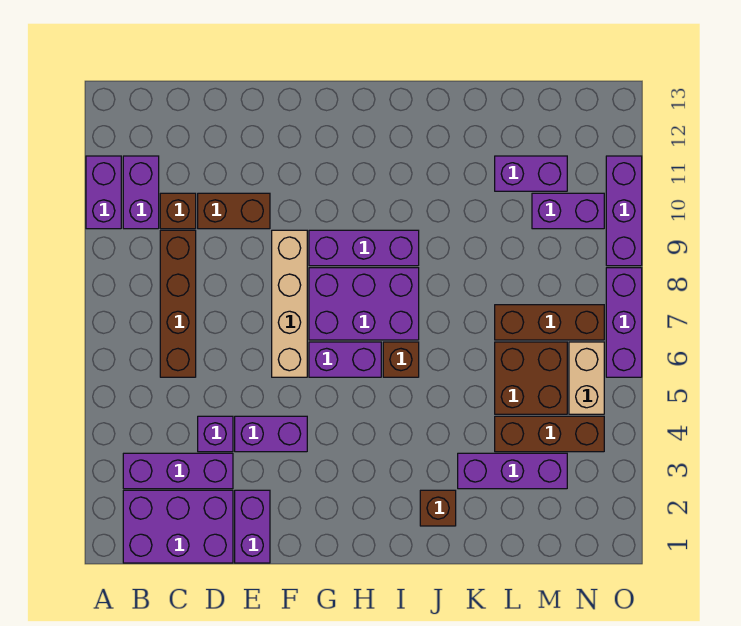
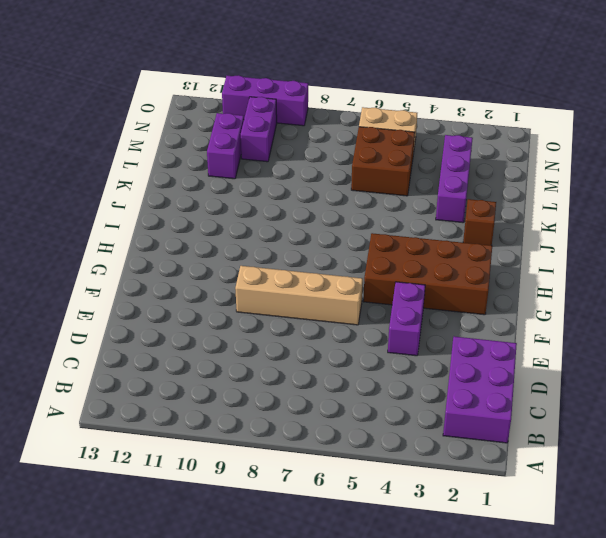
brown 2x4 brick [363,233,492,315] -> none
none -> purple 1x2 brick [86,156,121,229]
none -> purple 1x3 brick [123,453,233,489]
none -> purple 1x2 brick [123,156,159,229]

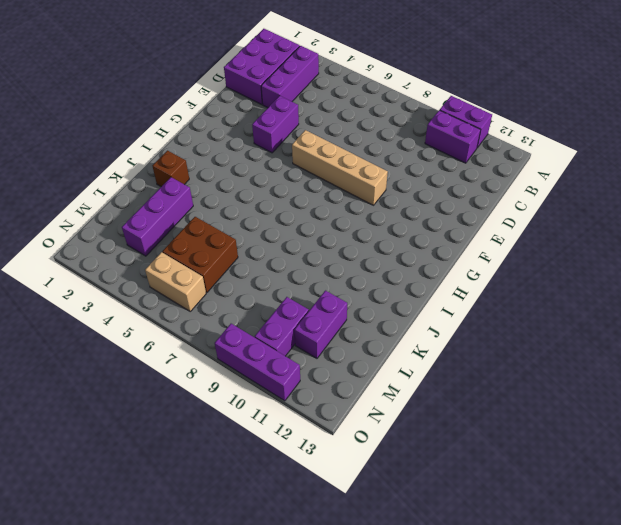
none -> brown 1x4 brick [160,230,196,377]
none -> brown 1x1 brick [160,193,196,229]
none -> purple 1x1 brick [198,416,233,452]

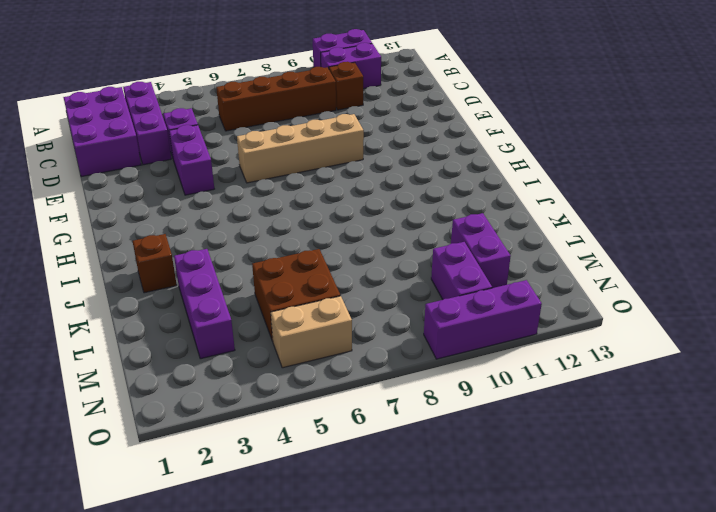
none -> brown 1x2 brick [198,193,270,229]
none -> purple 1x2 brick [235,490,270,563]
none -> purple 1x2 brick [309,342,381,377]

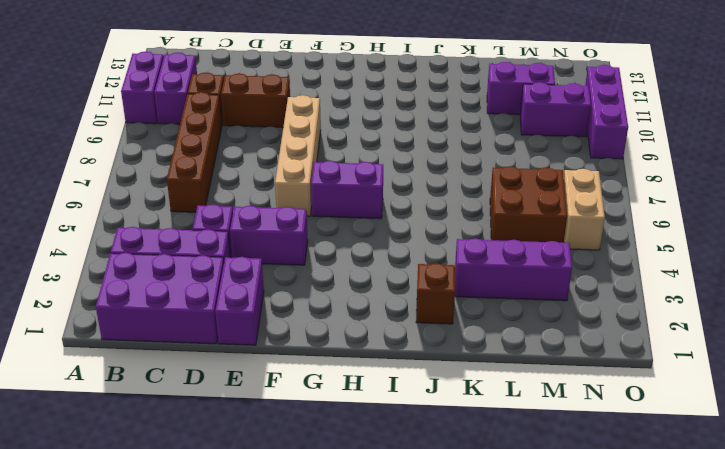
none -> purple 2x3 brick [309,268,419,340]
none -> purple 1x3 brick [309,230,419,266]
none -> brown 1x1 brick [383,342,419,377]

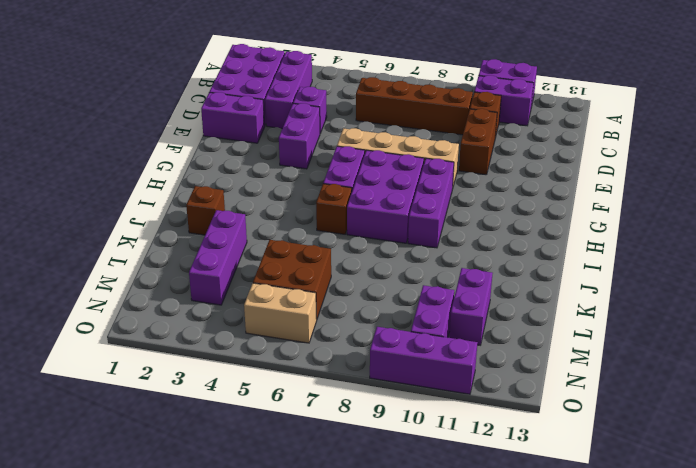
none -> brown 1x3 brick [495,416,604,452]
none -> brown 1x3 brick [495,305,604,340]
none -> purple 1x3 brick [606,268,642,377]

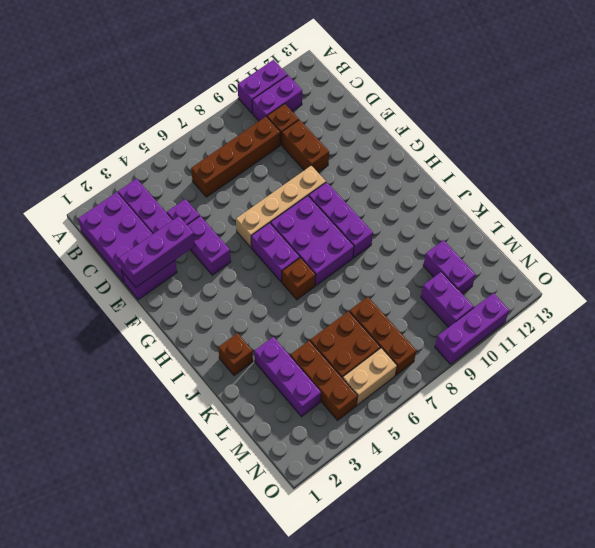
purple 1x3 brick [119,216,195,287] -> purple 1x3 brick moved to [606,268,642,377]

